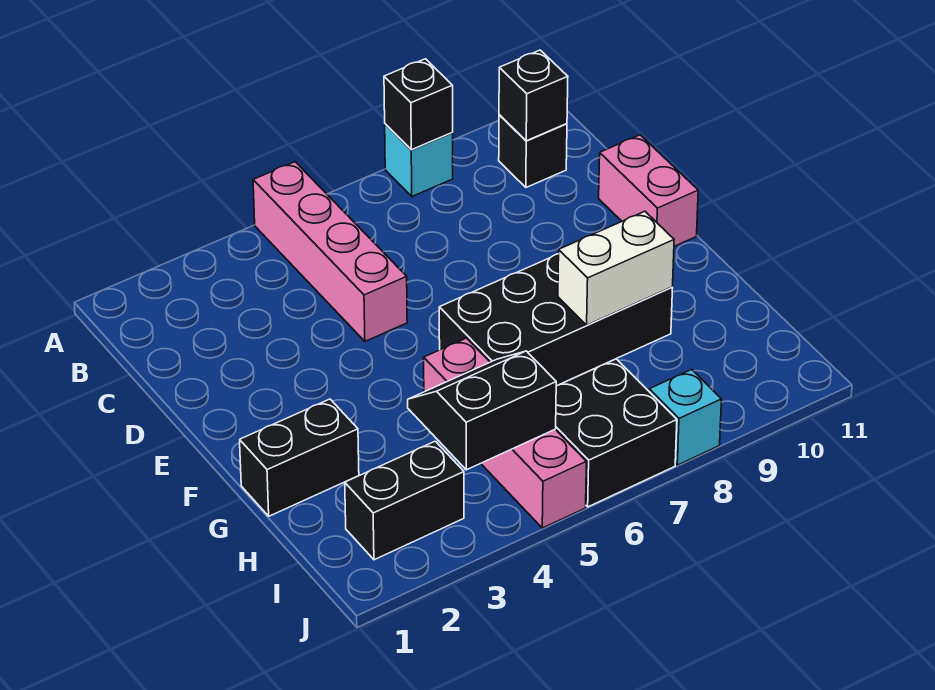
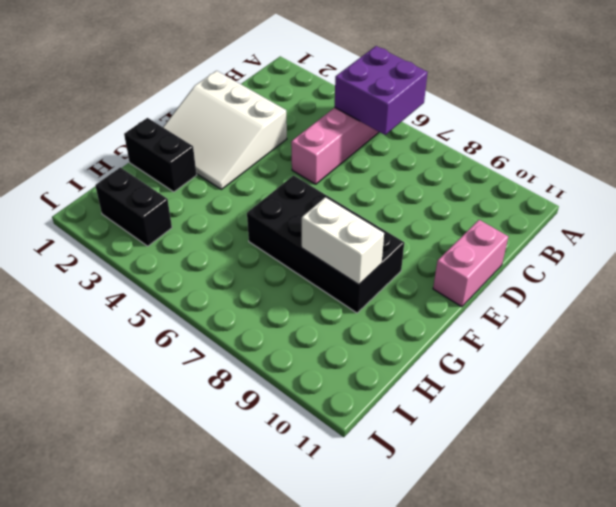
purple 2x2 brick [335,46,428,135] -> none
white 3x3 slope [163,71,287,189] -> none
none -> cyan 1x1 brick [385,124,453,196]
none -> black 1x1 brick [499,115,567,187]
none -> pink 1x4 brick [424,338,586,528]

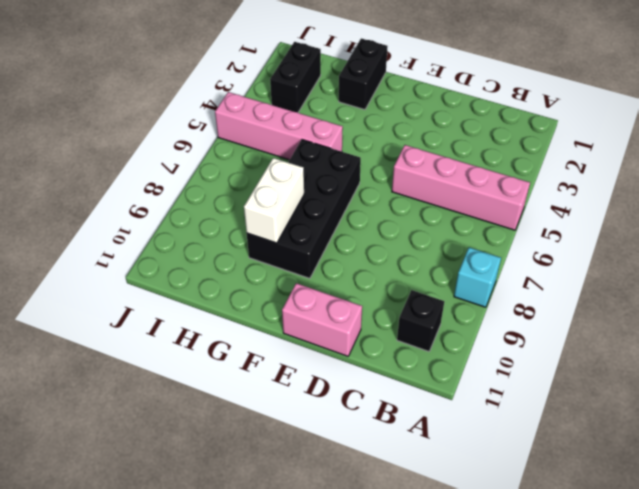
none -> black 2x2 brick [556,359,677,507]
none -> cyan 1x1 brick [649,369,722,465]
none -> black 1x1 brick [384,59,453,150]

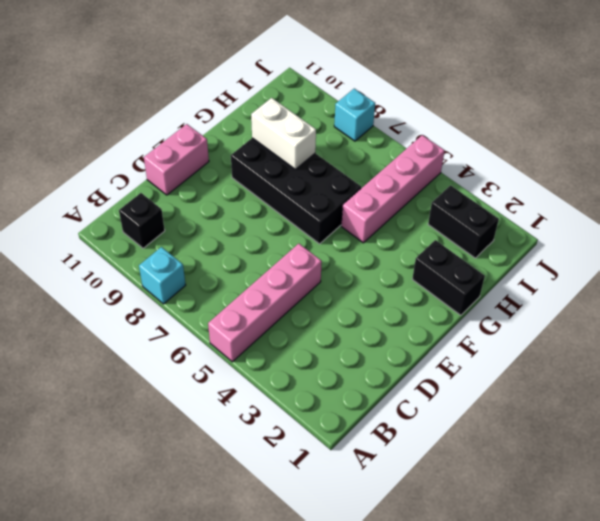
none -> black 2x2 brick [556,359,677,507]
none -> black 1x1 brick [384,59,453,150]
none -> black 1x1 brick [499,50,568,141]

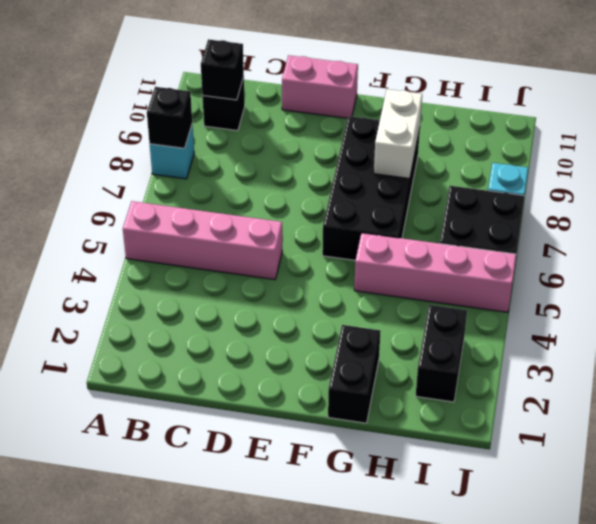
none -> black 2x2 slope [408,351,556,470]

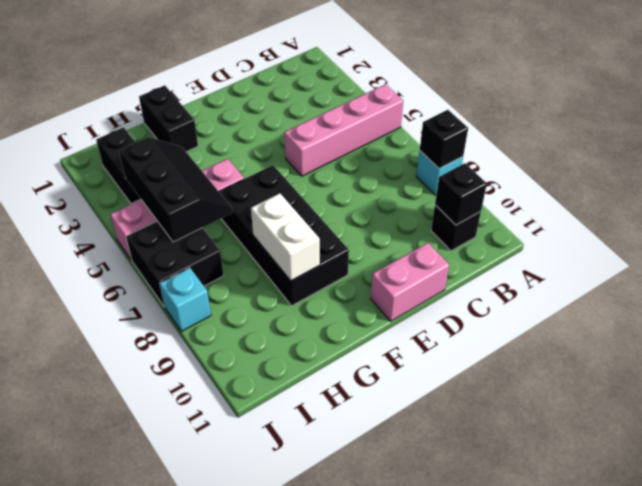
black 2x3 slope [119,137,233,242] -> black 2x2 slope [408,351,556,470]

